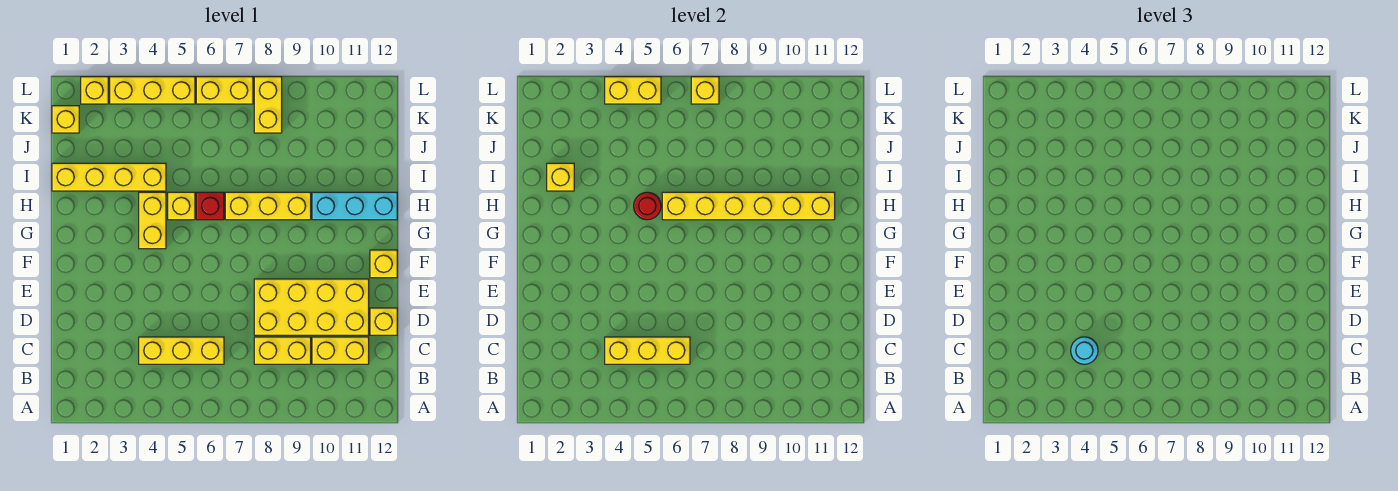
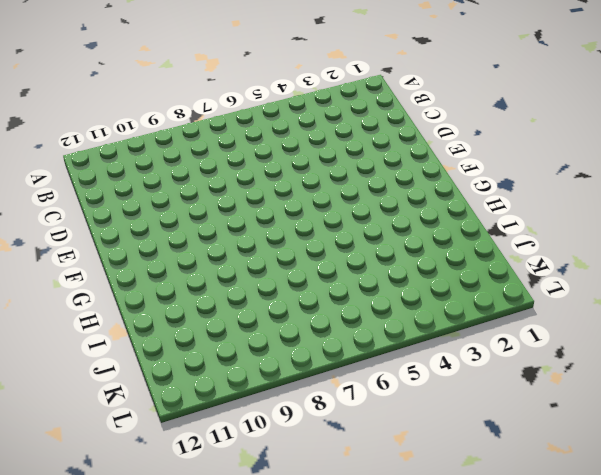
none -> yellow 1x3 brick [139,337,224,364]
none -> yellow 1x2 brick [254,337,311,364]
none -> yellow 1x2 brick [312,337,369,364]

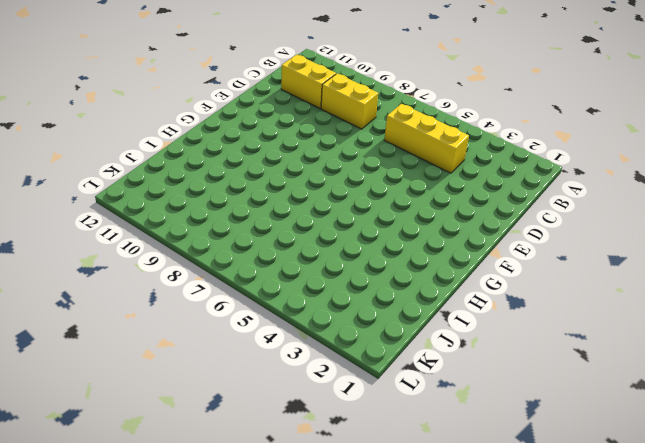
none -> yellow 2x4 brick [254,279,369,335]
none -> yellow 1x1 brick [370,308,397,335]
none -> yellow 1x1 brick [370,250,397,278]

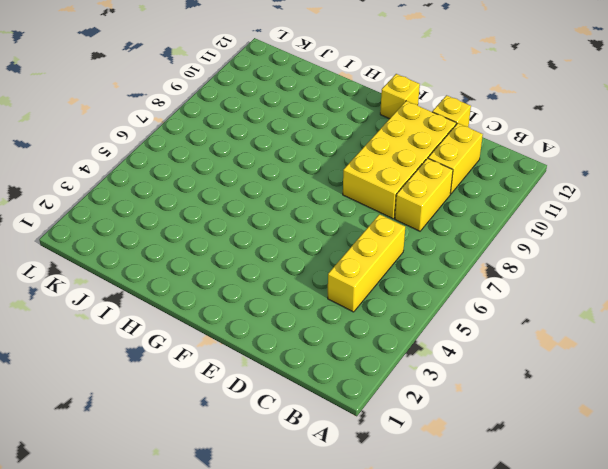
none -> yellow 1x2 brick [139,192,166,249]
none -> yellow 1x1 brick [168,192,195,220]
none -> red 1x1 brick [196,192,224,220]

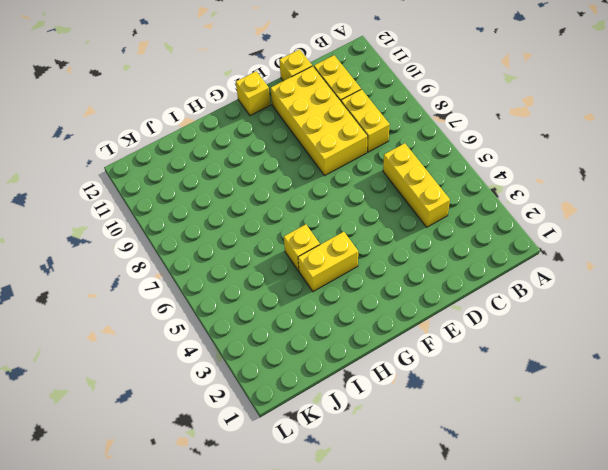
none -> red 1x1 brick [196,192,224,220]
none -> yellow 1x3 brick [225,192,311,220]
none -> cyan 1x3 brick [312,192,397,220]

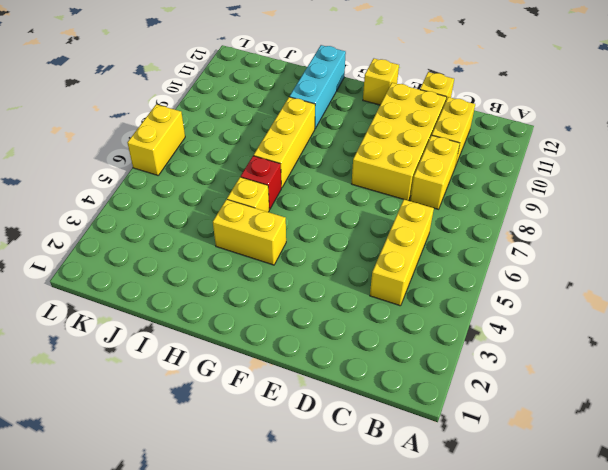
none -> yellow 1x4 brick [52,163,166,191]
none -> yellow 1x1 brick [52,106,79,133]
none -> yellow 1x2 brick [254,77,282,133]

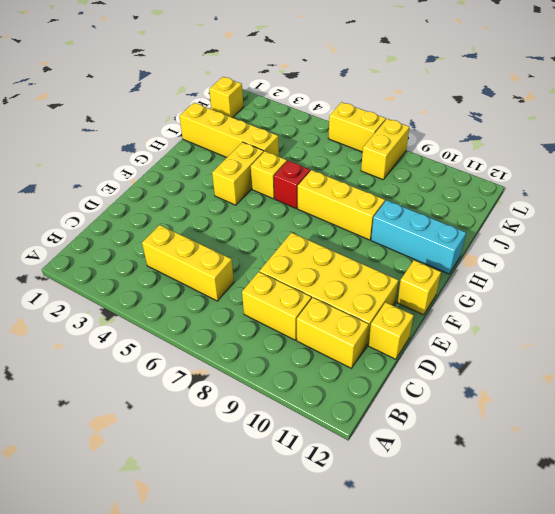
none -> yellow 1x1 brick [81,77,108,104]
none -> yellow 1x3 brick [110,77,195,104]
none -> yellow 1x3 brick [605,337,690,364]

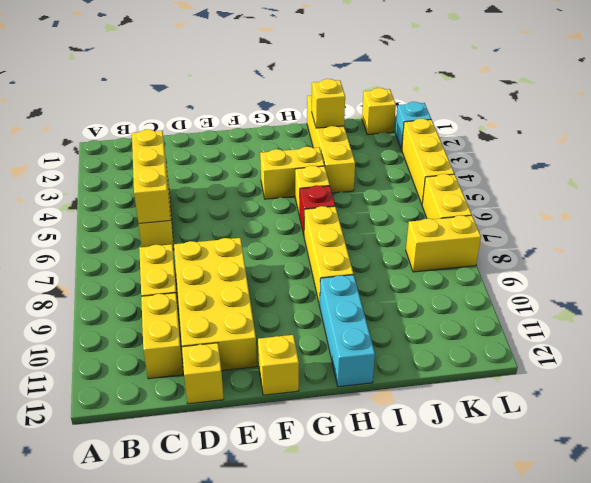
cyan 1x1 brick [395,102,431,149] -> yellow 1x1 brick [81,77,108,104]
none -> red 1x1 round brick [634,192,661,220]
none -> yellow 1x6 brick [662,192,835,220]
none -> yellow 1x2 brick [605,77,661,104]

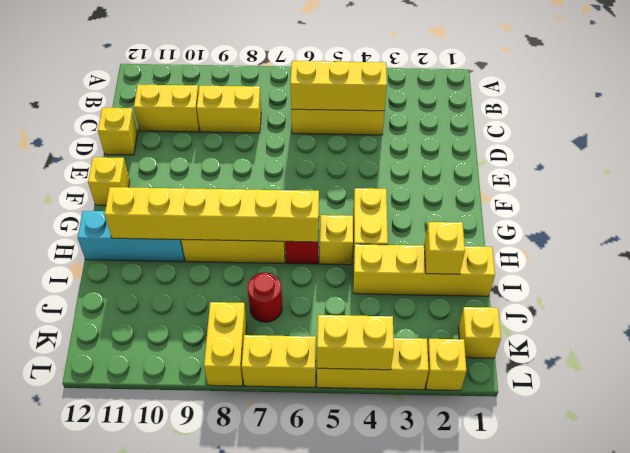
red 1x1 round brick [247,272,282,322] -> red 1x1 round brick moved to [634,192,661,220]
none -> yellow 2x4 brick [254,279,369,335]
none -> yellow 1x1 brick [691,77,719,104]
none -> cyan 1x1 round brick [1071,337,1098,364]

